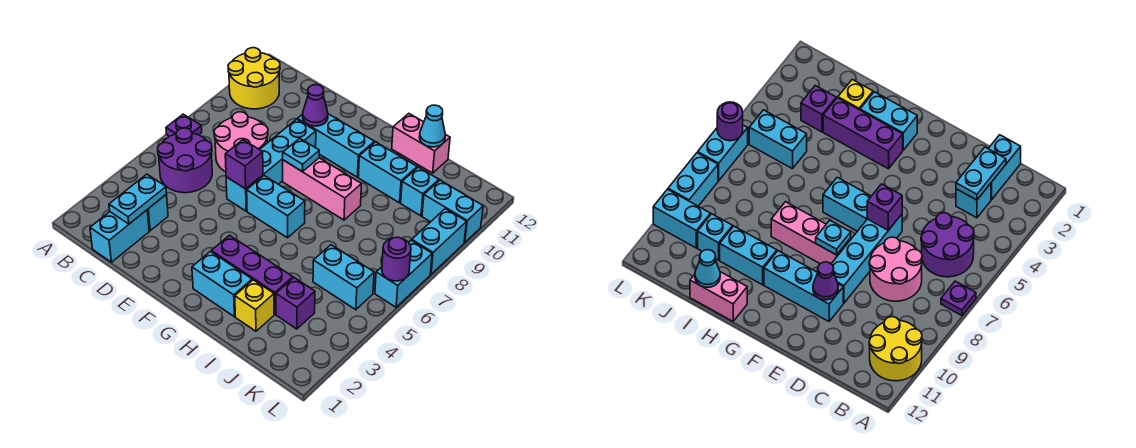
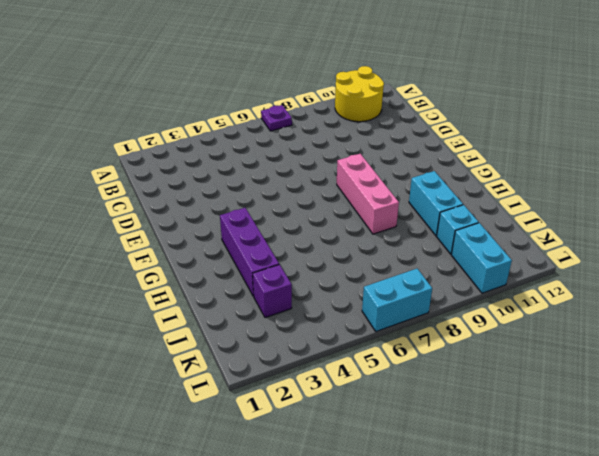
none -> purple 2x2 round brick [158,128,212,193]
none -> cyan 1x2 brick [90,210,149,262]
none -> cyan 1x1 brick [147,194,168,231]

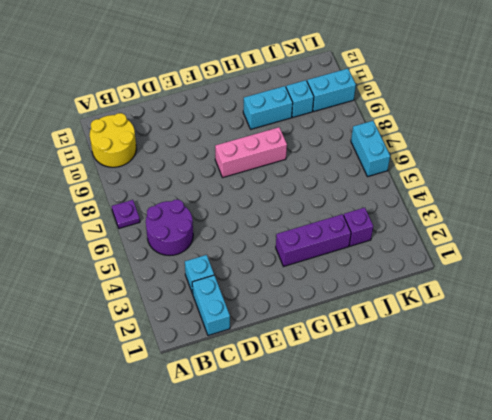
none -> pink 2x2 round brick [214,112,268,172]
none -> cyan 1x4 brick [226,119,316,211]
none -> cyan 1x3 brick [297,114,375,177]

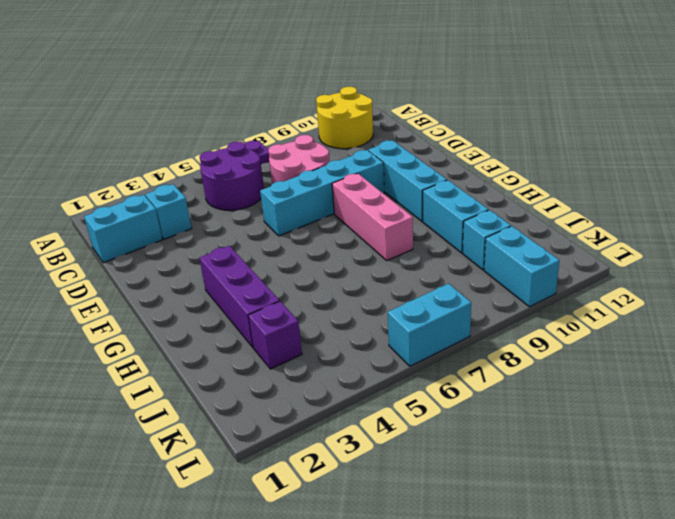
none -> cyan 1x2 brick [247,176,305,238]
none -> cyan 1x2 brick [192,251,252,317]
none -> pink 1x2 brick [392,114,450,173]

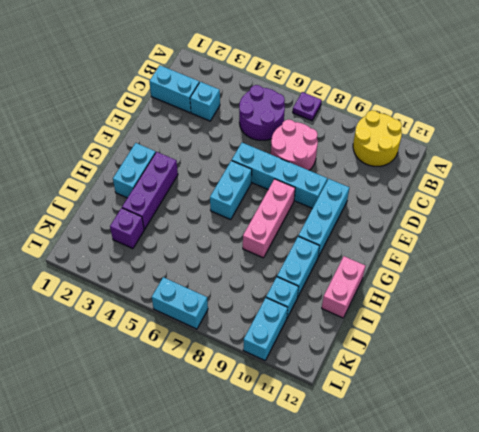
none -> yellow 1x1 brick [235,280,274,331]
none -> cyan 1x2 brick [313,245,374,310]
none -> cyan 1x2 brick [412,209,466,274]

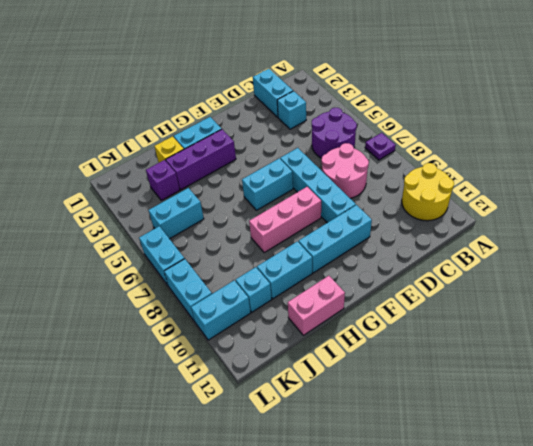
none -> cyan 1x2 plate [109,174,167,224]
none -> purple 1x1 brick [225,140,263,189]
none -> purple 1x1 cone [303,85,328,126]

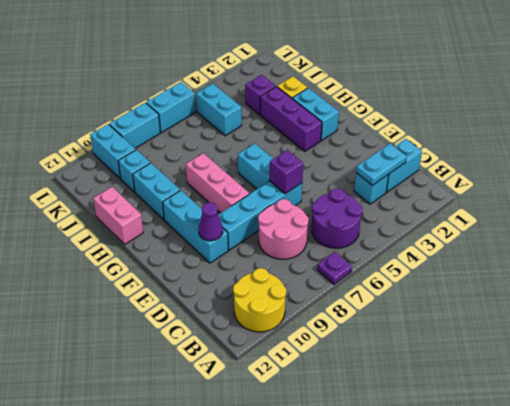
none -> cyan 1x1 plate [283,138,319,172]
none -> cyan 1x1 cone [420,105,445,147]
none -> purple 1x1 round brick [382,237,411,281]

